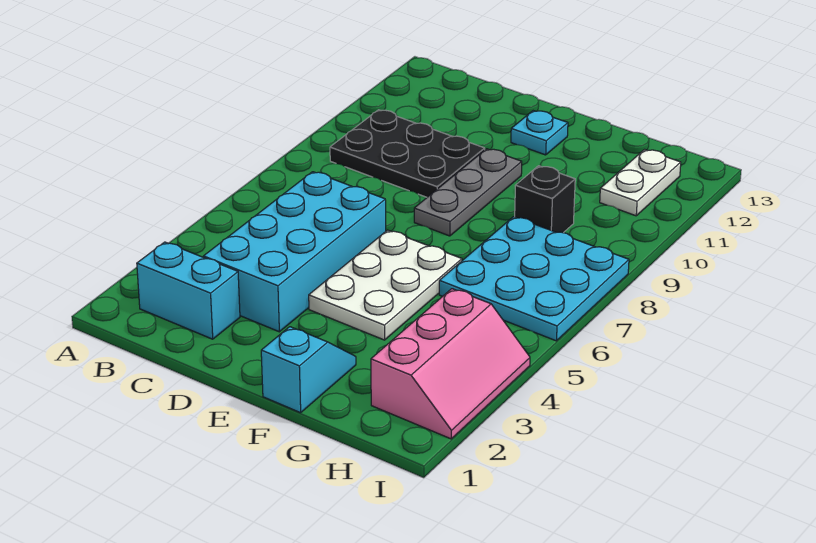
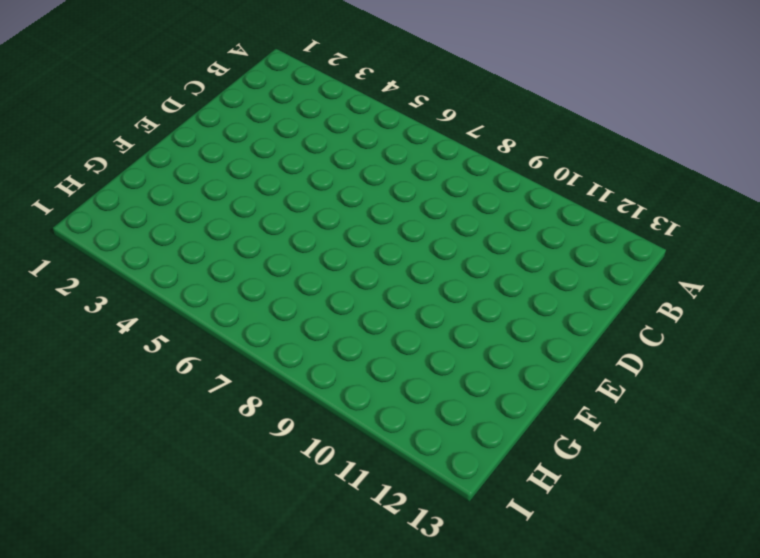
none -> cyan 1x2 brick [137,242,240,339]
none -> black 2x3 plate [330,110,485,197]

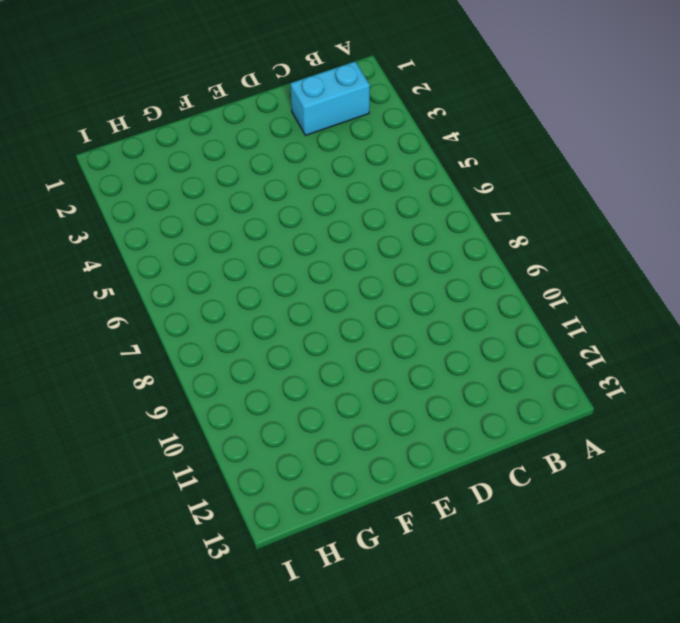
none -> black 2x3 plate [330,110,485,197]
none -> cyan 2x4 brick [203,172,386,332]

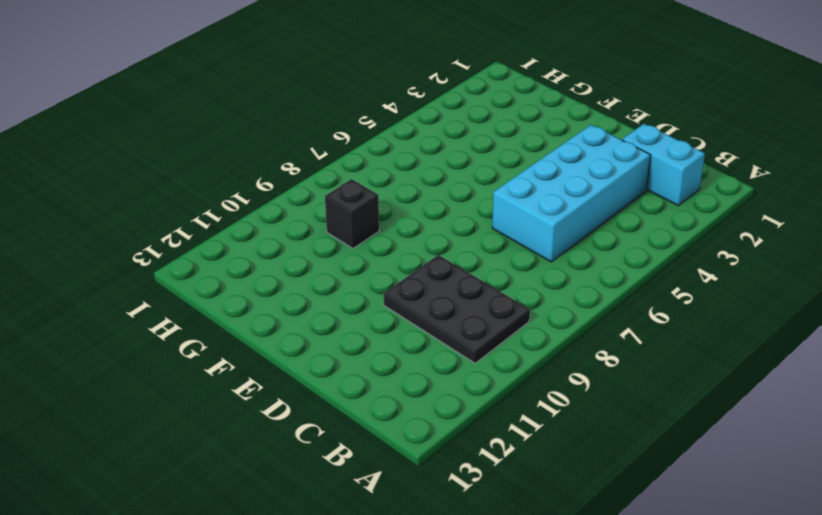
none -> white 2x3 plate [309,230,462,340]
none -> grey 1x3 plate [414,149,522,236]

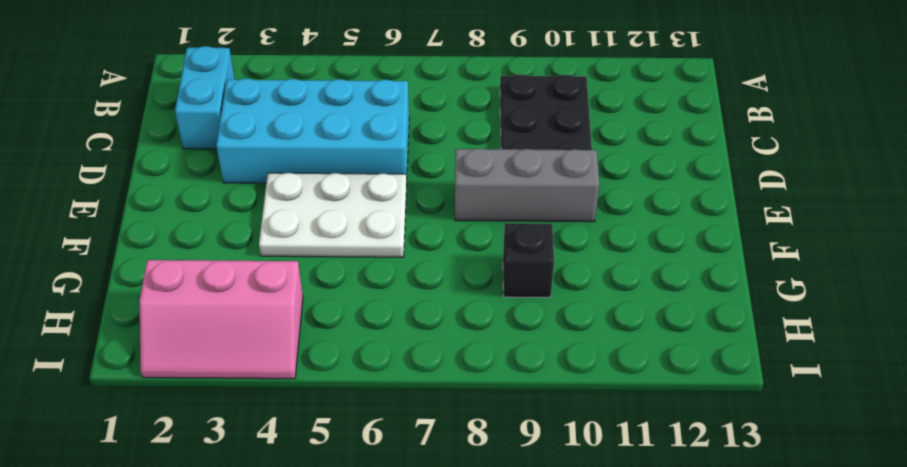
grey 1x3 brick [455,149,599,222] -> grey 1x3 plate [414,149,522,236]
none -> cyan 1x1 plate [511,111,568,155]
none -> cyan 1x2 slope [261,327,356,413]

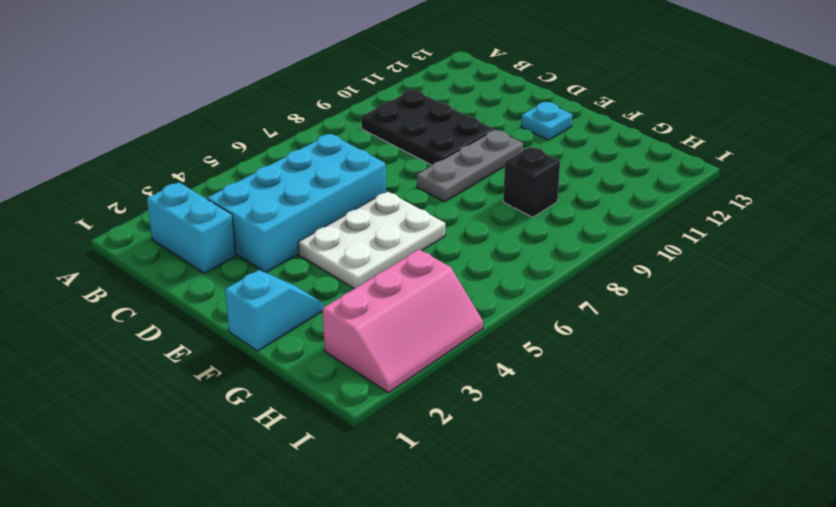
none -> cyan 3x3 plate [439,217,629,341]
none -> white 1x2 plate [600,149,681,216]

